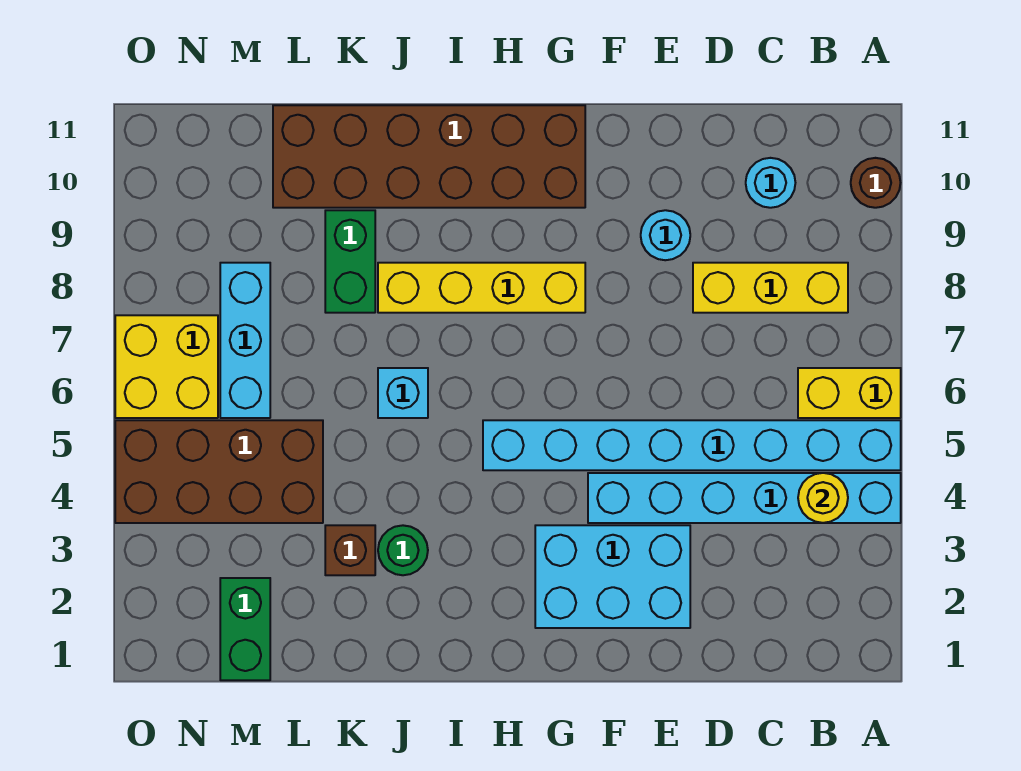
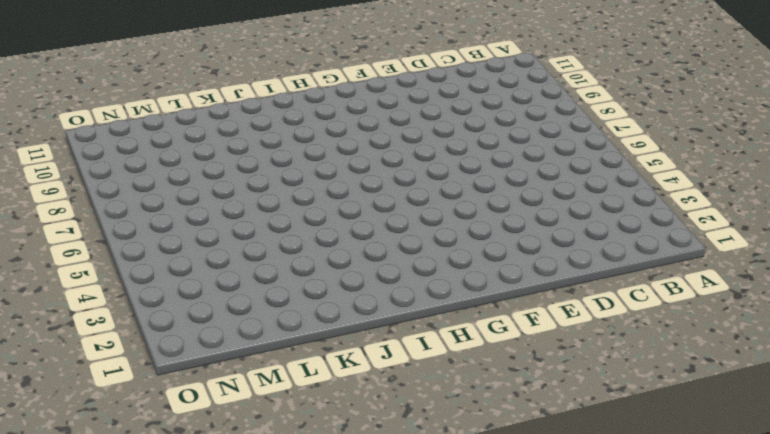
none -> cyan 1x6 brick [588,473,901,523]
none -> cyan 1x8 brick [483,420,901,470]
none -> yellow 1x2 brick [798,368,901,418]

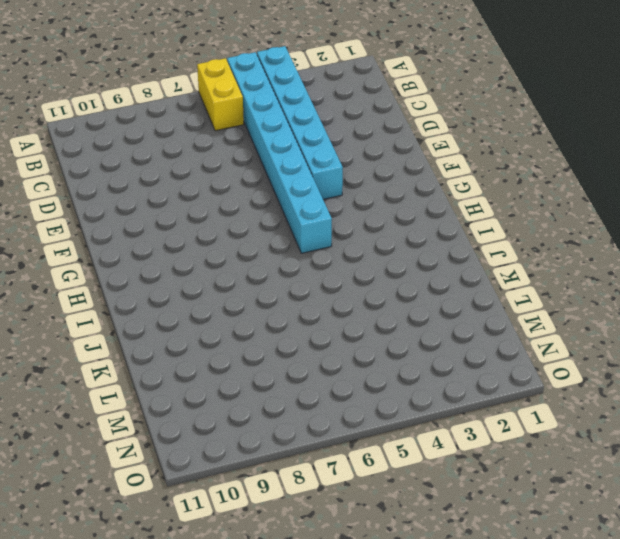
none -> brown 1x1 round brick [851,158,900,208]
none -> yellow 1x3 brick [693,263,848,313]
none -> cyan 1x1 round brick [746,158,795,208]

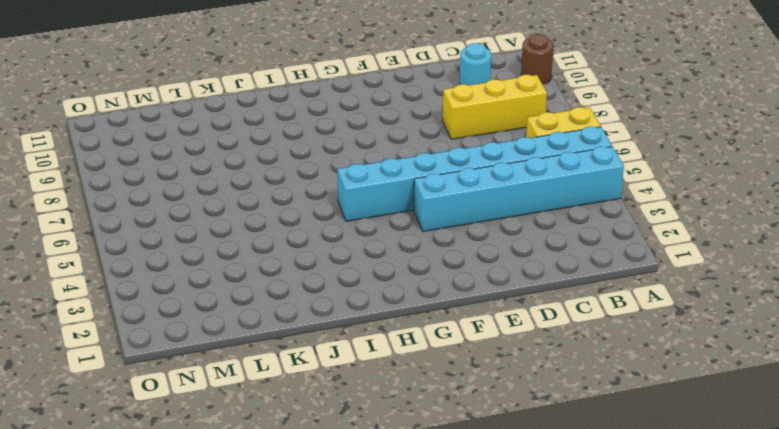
none -> cyan 2x3 brick [535,525,690,628]
none -> cyan 1x1 round brick [641,210,690,260]
none -> yellow 1x4 brick [378,263,585,313]

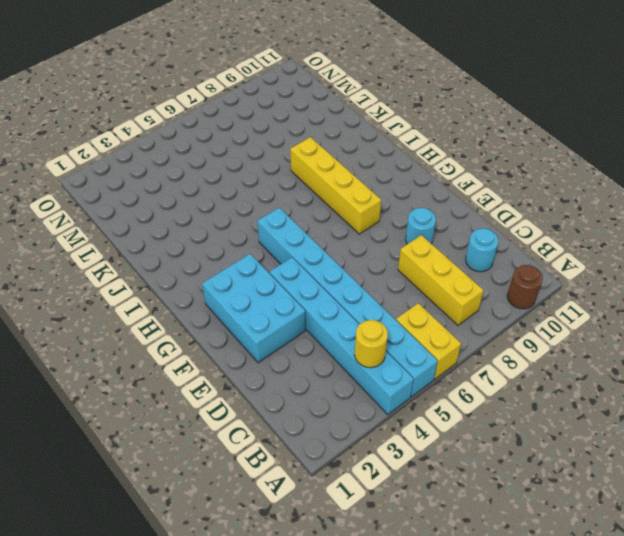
none -> brown 2x6 brick [273,105,585,208]
none -> green 1x1 round brick [378,525,428,575]
none -> cyan 1x1 brick [378,368,428,418]

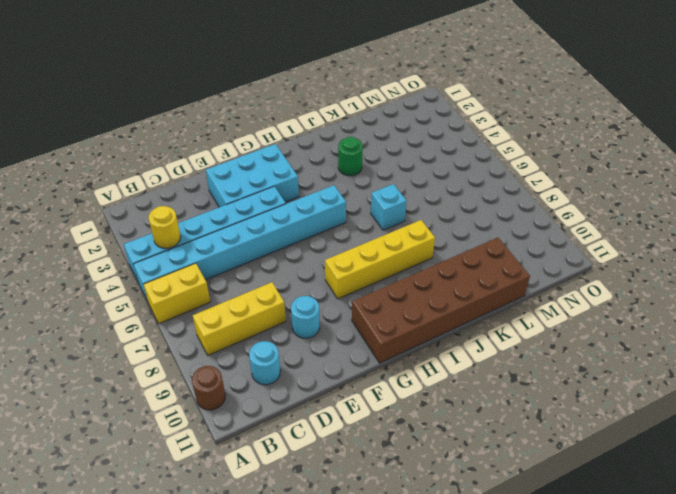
none -> brown 1x1 brick [325,525,375,575]
none -> green 1x2 brick [325,210,375,313]
none -> brown 2x4 brick [115,420,323,523]

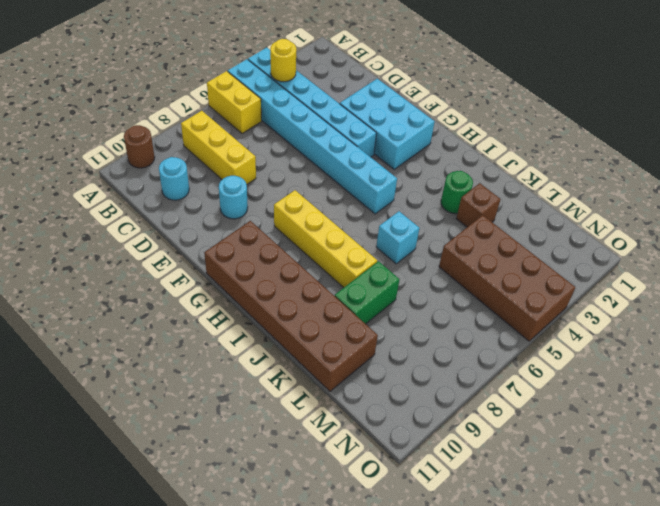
none -> green 1x2 brick [220,578,270,680]
none -> cyan 1x3 brick [220,263,270,418]
none -> yellow 2x2 brick [115,315,218,418]

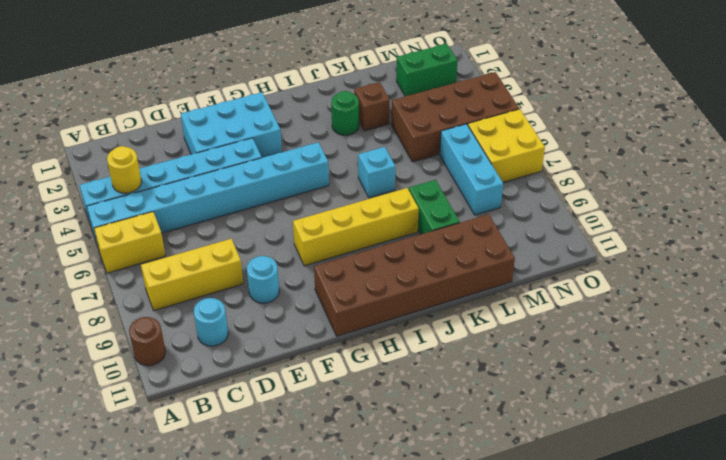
green 1x2 brick [396,44,458,96] -> green 1x2 brick turned to [220,578,270,680]

